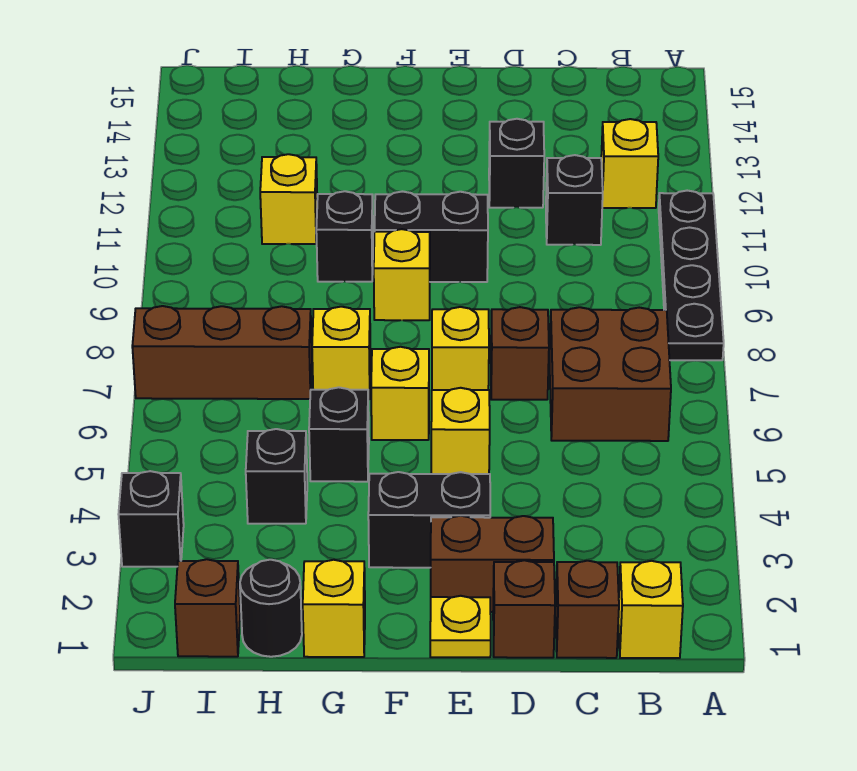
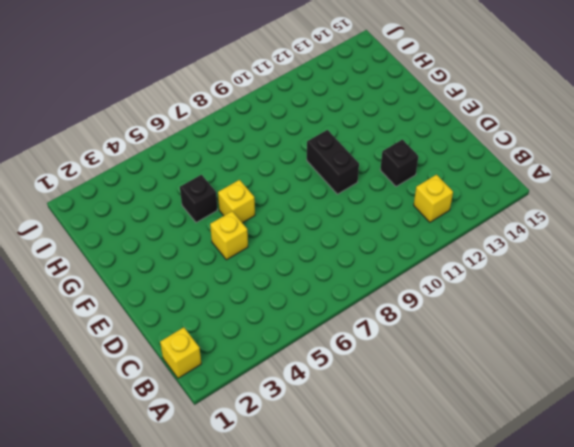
none -> black 1x4 plate [659,191,724,360]
none -> brown 2x2 brick [550,307,671,441]
none -> brown 1x1 brick [556,561,619,658]

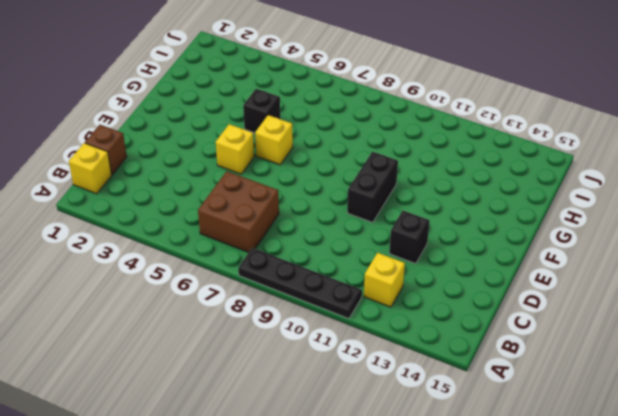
none -> black 1x1 brick [546,155,603,245]
none -> brown 1x1 brick [493,560,555,658]
none -> brown 1x2 brick [431,516,554,612]

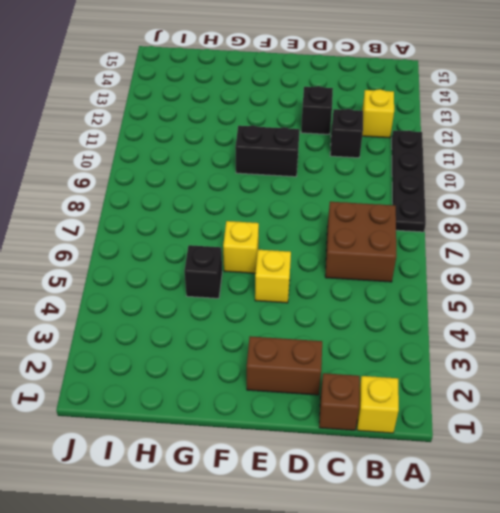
none -> brown 1x1 brick [493,560,555,658]
none -> brown 1x1 brick [491,307,549,400]
none -> yellow 1x1 plate [430,596,491,657]

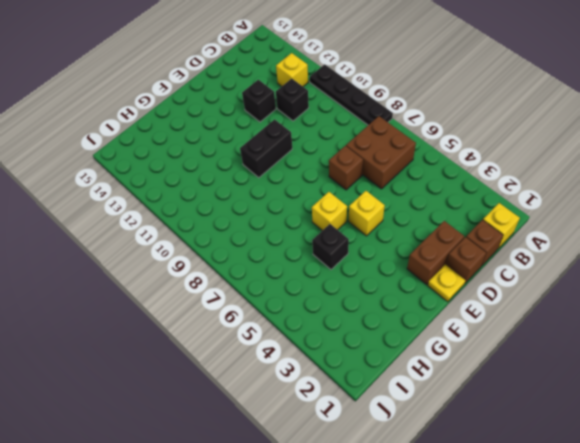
none -> black 1x2 brick [368,472,490,568]
none -> yellow 1x1 brick [432,307,489,390]
none -> yellow 1x1 brick [374,229,430,320]

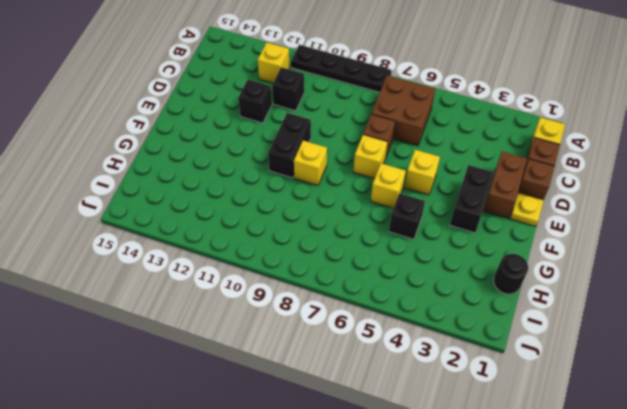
none -> yellow 1x1 brick [303,560,365,657]
none -> yellow 1x1 brick [312,307,371,399]
none -> black 1x1 brick [316,191,373,282]

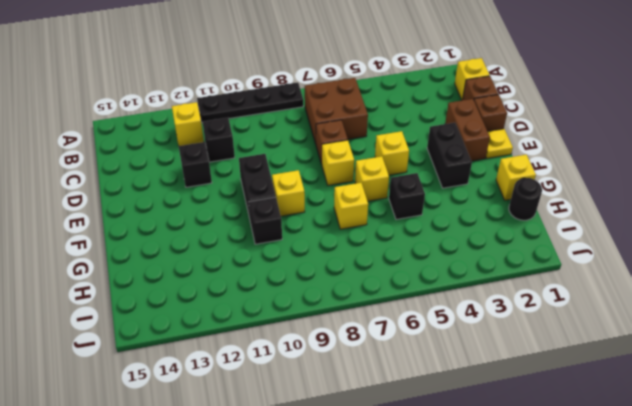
none -> black 1x1 brick [246,429,307,524]
none -> brown 1x3 brick [132,306,312,399]
none -> yellow 1x1 brick [260,154,317,244]

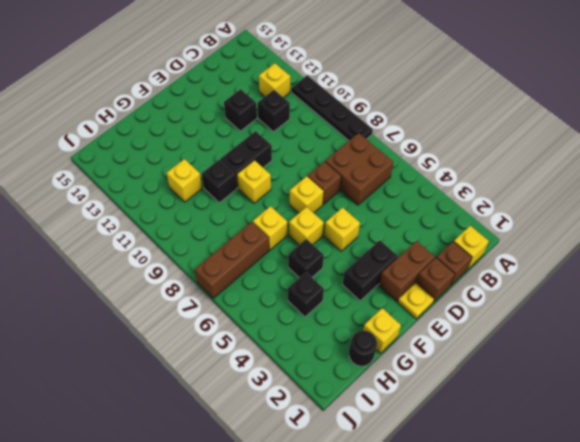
none -> brown 1x1 brick [175,559,240,657]
none -> black 1x1 brick [119,471,184,567]

